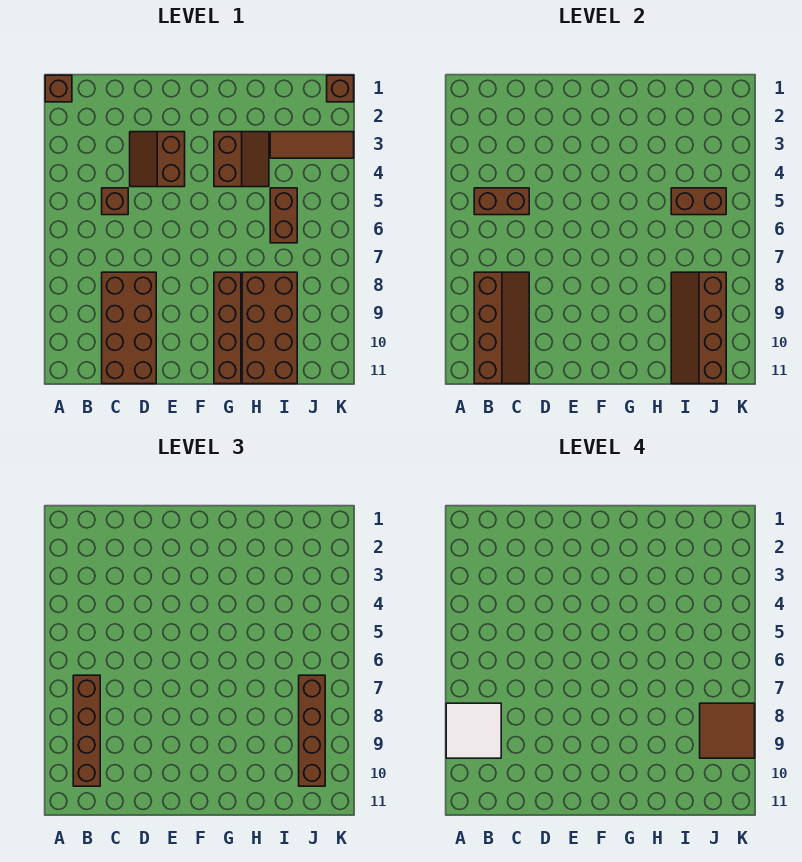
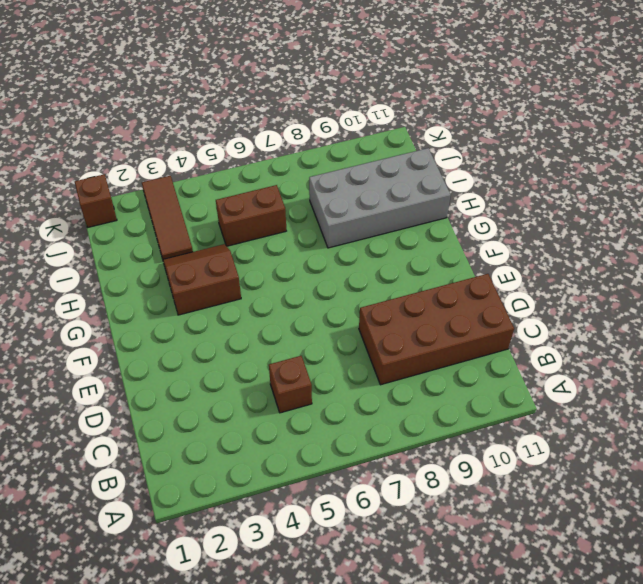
grey 2x4 brick [309,148,451,248] -> brown 2x4 brick [242,272,297,384]
none -> brown 1x1 brick [45,75,72,102]
none -> brown 2x2 slope [130,132,185,187]
none -> brown 1x4 brick [214,272,241,384]

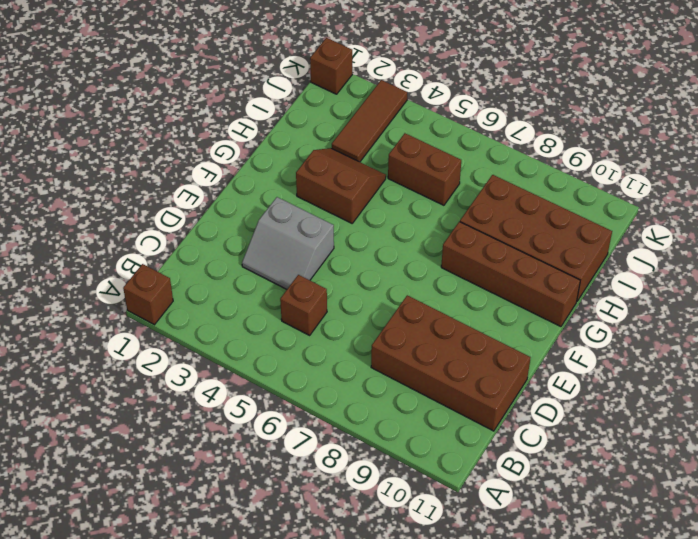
grey 2x2 slope [242,197,334,289] -> brown 2x2 slope [130,132,185,187]
none -> brown 1x2 brick [474,188,529,215]
none -> brown 2x4 slope [474,272,529,384]
none -> brown 1x2 brick [671,188,726,215]

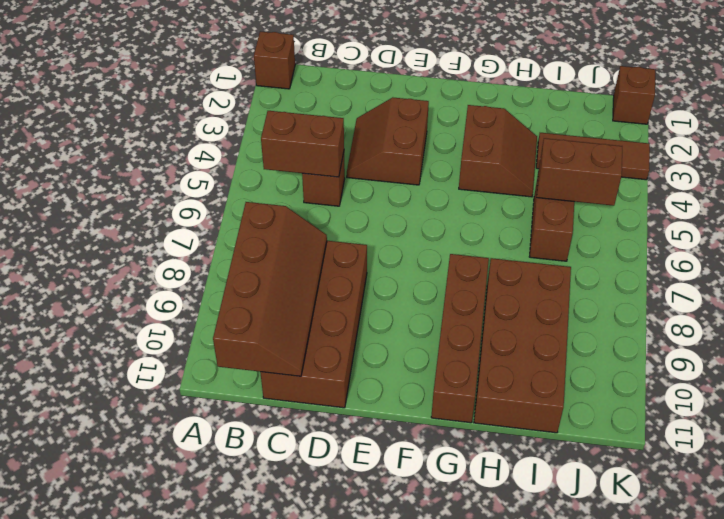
none -> brown 2x4 slope [671,272,726,384]
none -> brown 1x4 brick [73,675,100,786]
none -> brown 1x4 brick [299,675,325,786]

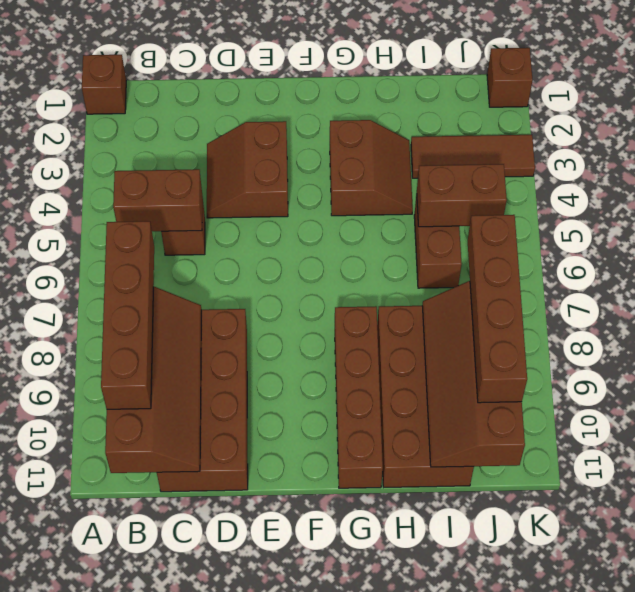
none -> white 2x2 tile [446,703,501,758]
none -> brown 2x2 tile [700,703,755,758]

